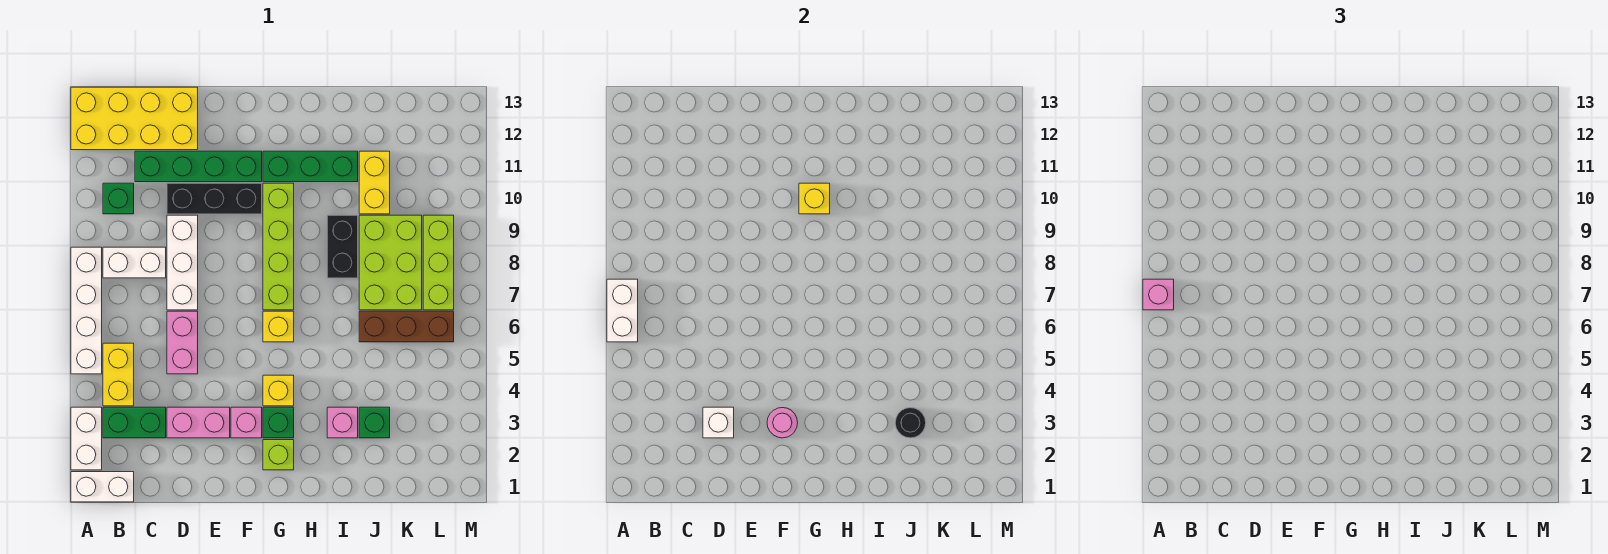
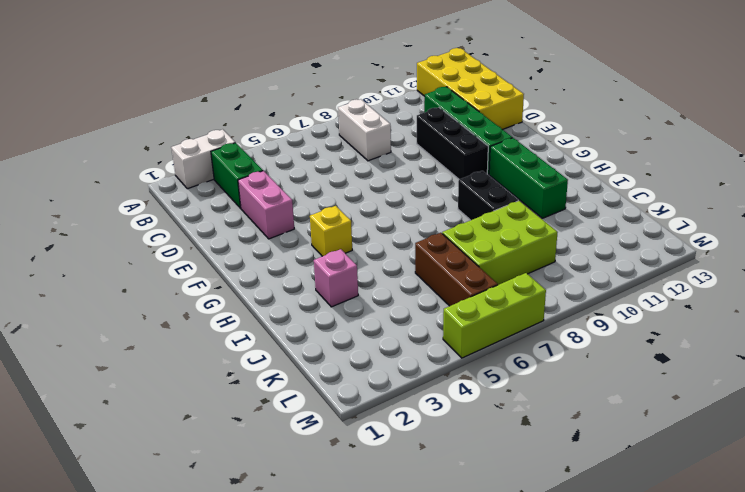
black 1x2 brick [458,171,518,220] -> black 1x2 brick turned to [327,215,358,278]
lime 1x3 brick [443,273,546,358] -> lime 1x3 brick moved to [423,215,454,310]
none -> white 1x2 brick [71,472,134,502]
none -> white 1x4 brick [71,247,102,374]
none -> yellow 1x2 brick [103,343,134,406]
none -> green 1x1 brick [103,183,134,214]

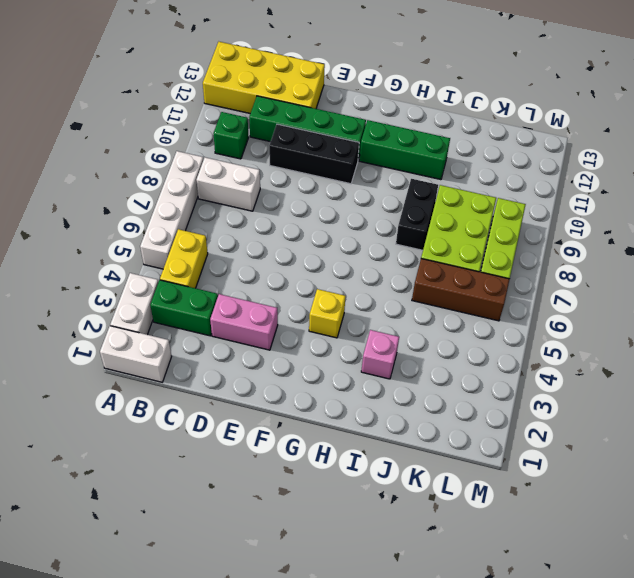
none -> pink 1x2 brick [167,311,198,374]
none -> white 1x3 brick [167,215,198,310]
none -> pink 1x1 brick [231,407,262,438]
none -> lime 1x1 brick [263,440,294,470]

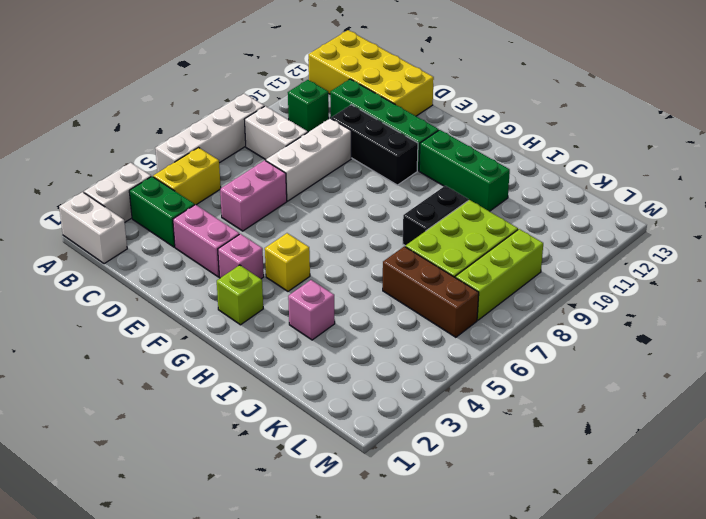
none -> green 1x1 brick [263,407,294,438]
none -> yellow 1x1 brick [263,311,294,342]
none -> lime 1x4 brick [263,183,294,310]
none -> green 1x1 brick [359,407,390,438]

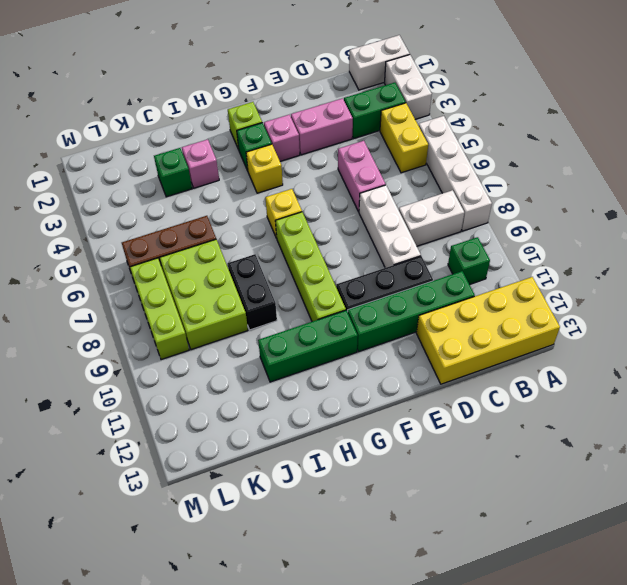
none -> yellow 1x2 brick [359,151,390,214]
none -> white 1x2 brick [607,279,638,342]
none -> white 1x1 brick [703,407,734,438]
none -> pink 1x1 round brick [767,408,798,438]

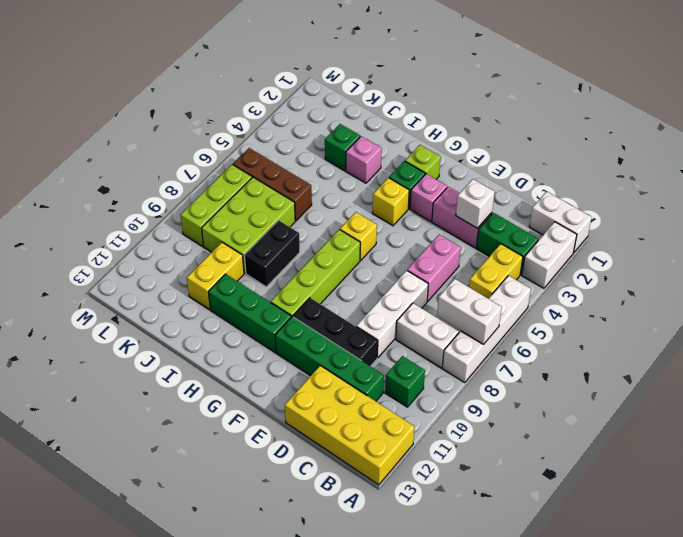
white 1x2 brick [437,279,502,345] -> white 1x2 brick turned to [607,279,638,342]
none -> pink 1x1 round brick [767,408,798,438]
none -> yellow 1x1 brick [799,183,830,214]
none -> black 1x1 round brick [895,408,926,438]
none -> pink 1x1 brick [1143,279,1174,310]

